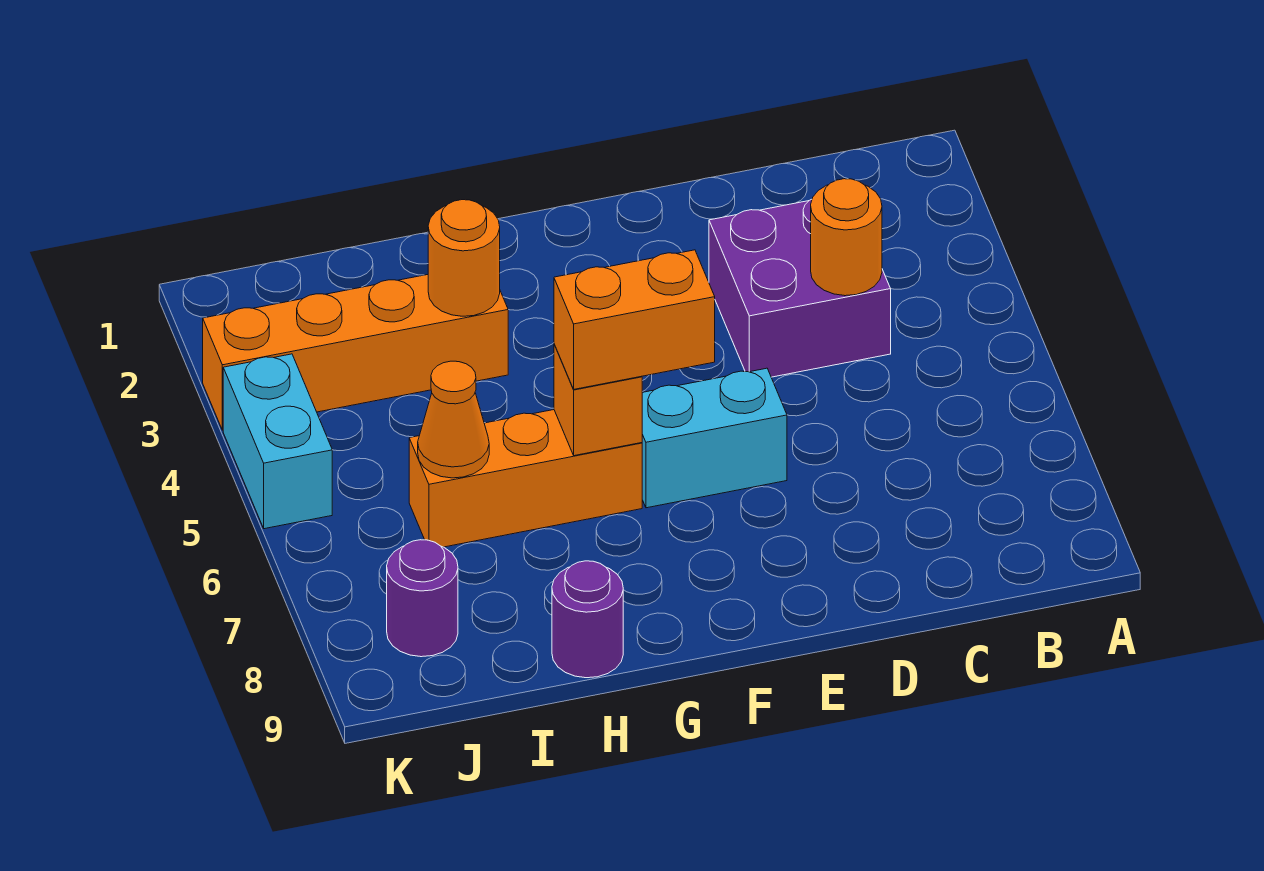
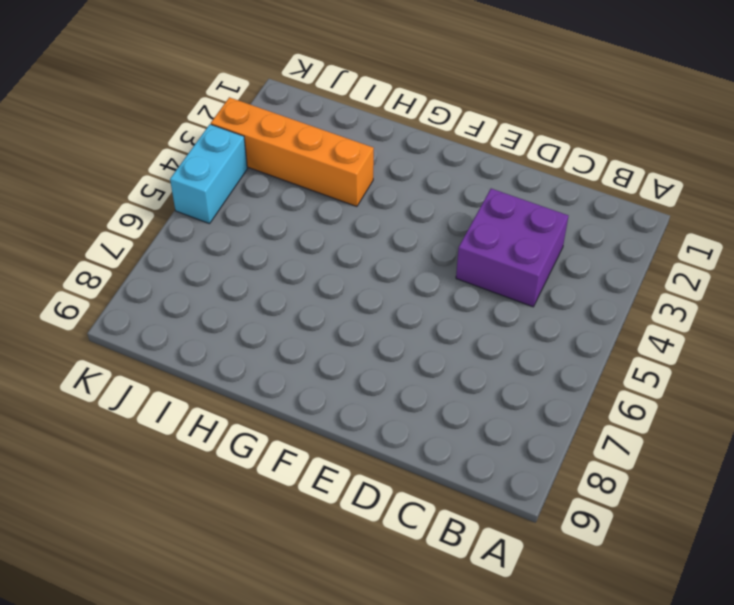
none -> cyan 1x2 brick [642,368,787,508]
none -> orange 1x3 brick [409,410,642,547]
none -> purple 1x1 round brick [552,561,623,678]

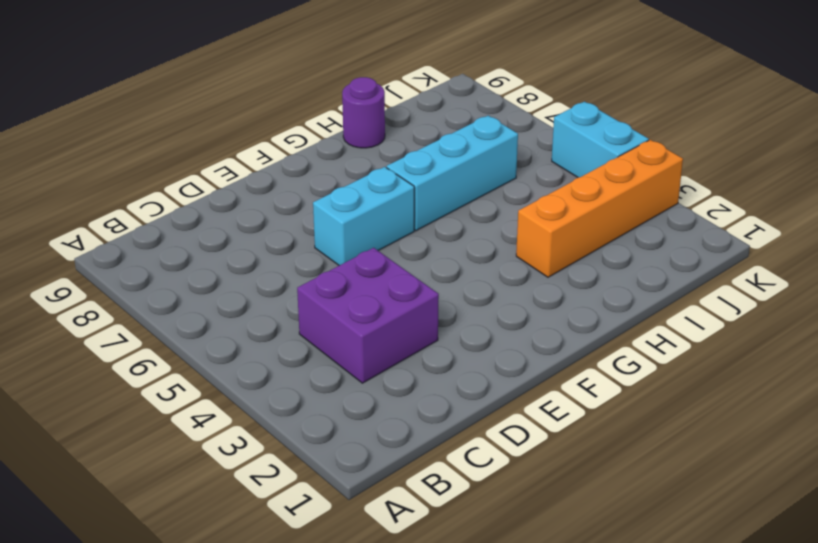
cyan 1x3 brick [387,115,518,231] -> orange 1x3 brick [409,410,642,547]
none -> purple 1x1 round brick [387,540,458,657]
none -> orange 1x1 round brick [811,179,882,296]
none -> orange 1x1 brick [554,344,642,456]

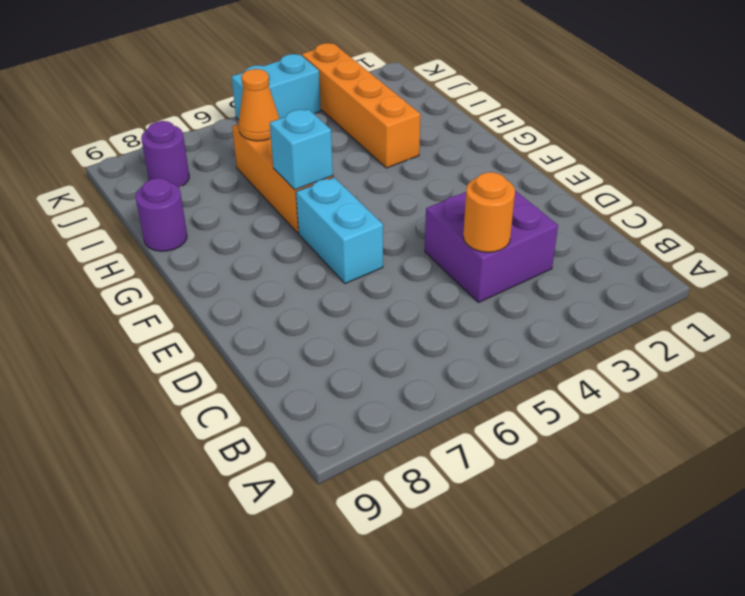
cyan 1x1 brick [270,109,333,190] -> orange 1x1 brick [554,344,642,456]
none -> orange 1x1 round brick [428,200,500,316]
none -> orange 1x2 brick [554,250,715,389]

